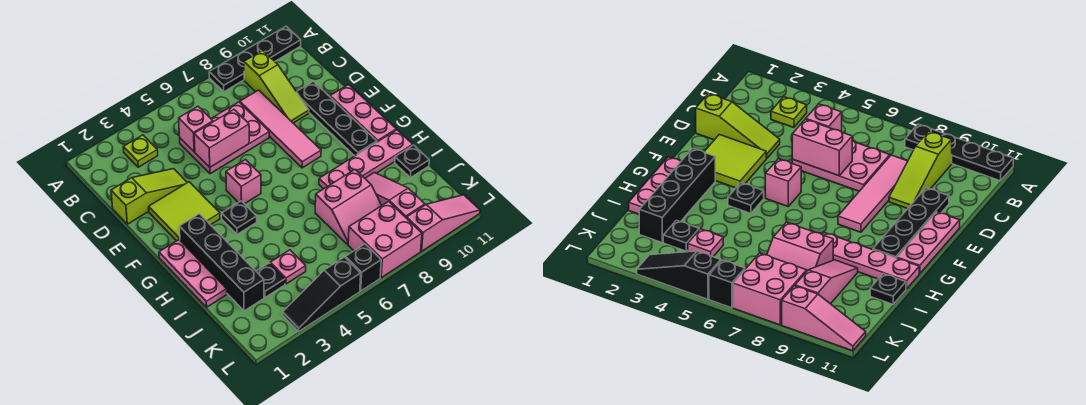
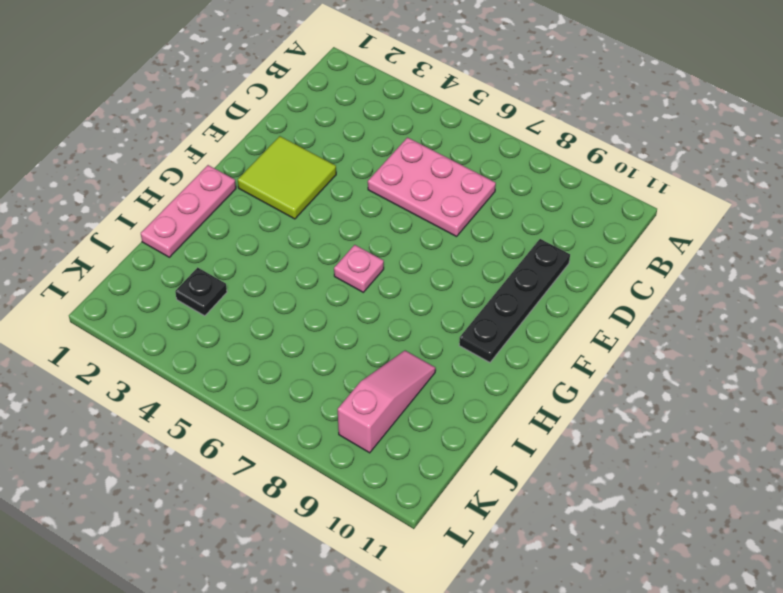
pink 1x1 plate [334,245,384,292] -> pink 1x1 plate moved to [270,250,306,284]
none -> black 1x4 plate [209,26,301,92]
none -> lime 1x1 plate [123,135,158,167]
none -> lime 1x3 slope [244,50,309,123]

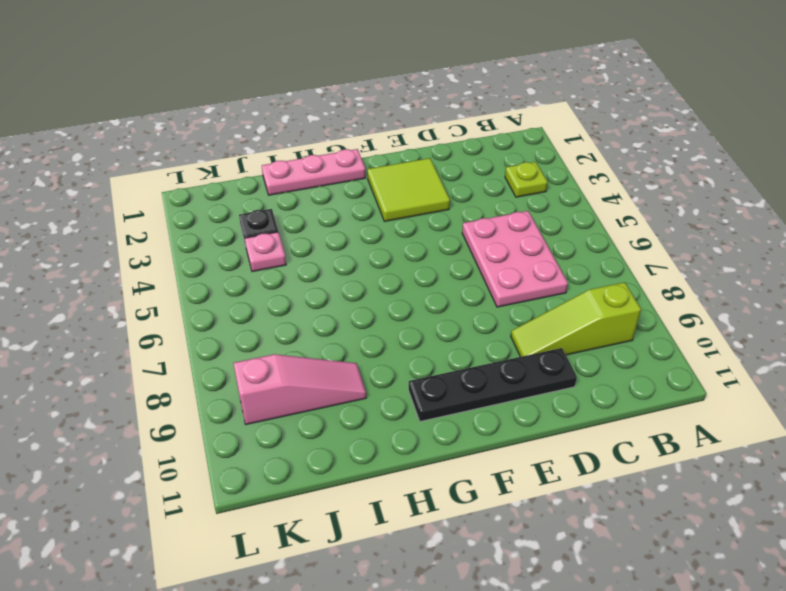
none -> black 1x4 plate [209,26,301,92]
none -> pink 1x4 tile [240,90,321,168]
none -> lime 1x3 slope [111,169,187,224]

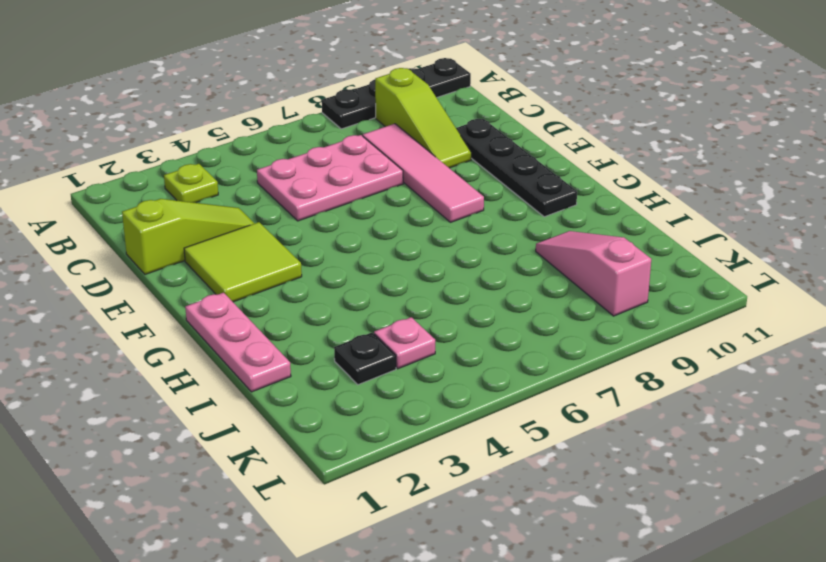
none -> pink 1x3 plate [330,85,396,142]
none -> pink 1x1 brick [226,160,261,204]
none -> black 1x4 brick [179,214,264,311]

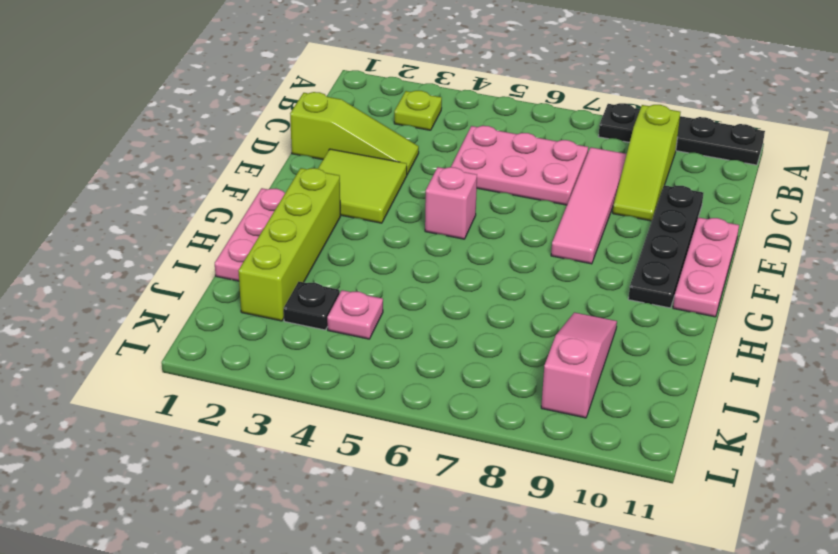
lime 1x4 brick [238,168,340,321] -> black 1x4 brick [179,214,264,311]
none -> black 1x1 plate [222,201,257,234]
none -> pink 1x4 plate [319,130,413,189]
none -> pink 2x2 slope [315,170,382,244]

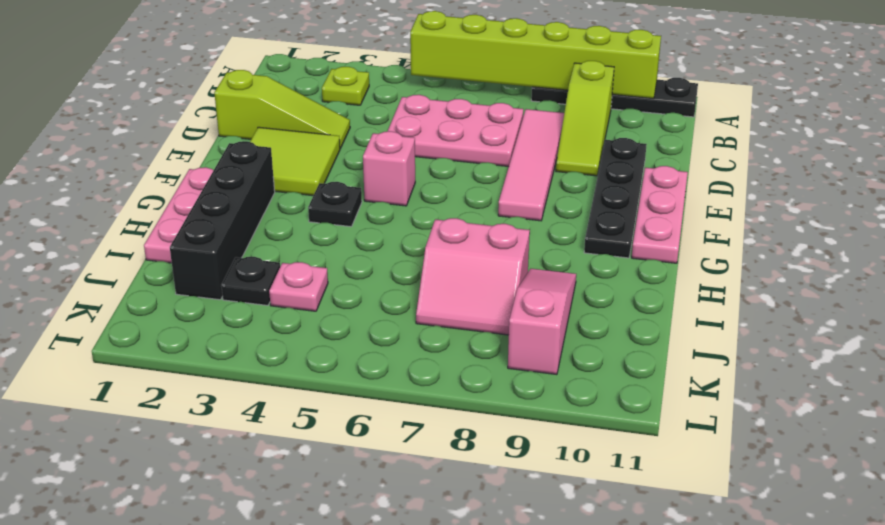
lime 1x6 brick [410,11,661,99] -> none
none -> pink 1x4 plate [319,130,413,189]
none -> black 1x1 plate [395,145,429,178]
none -> pink 2x2 brick [348,201,422,278]

